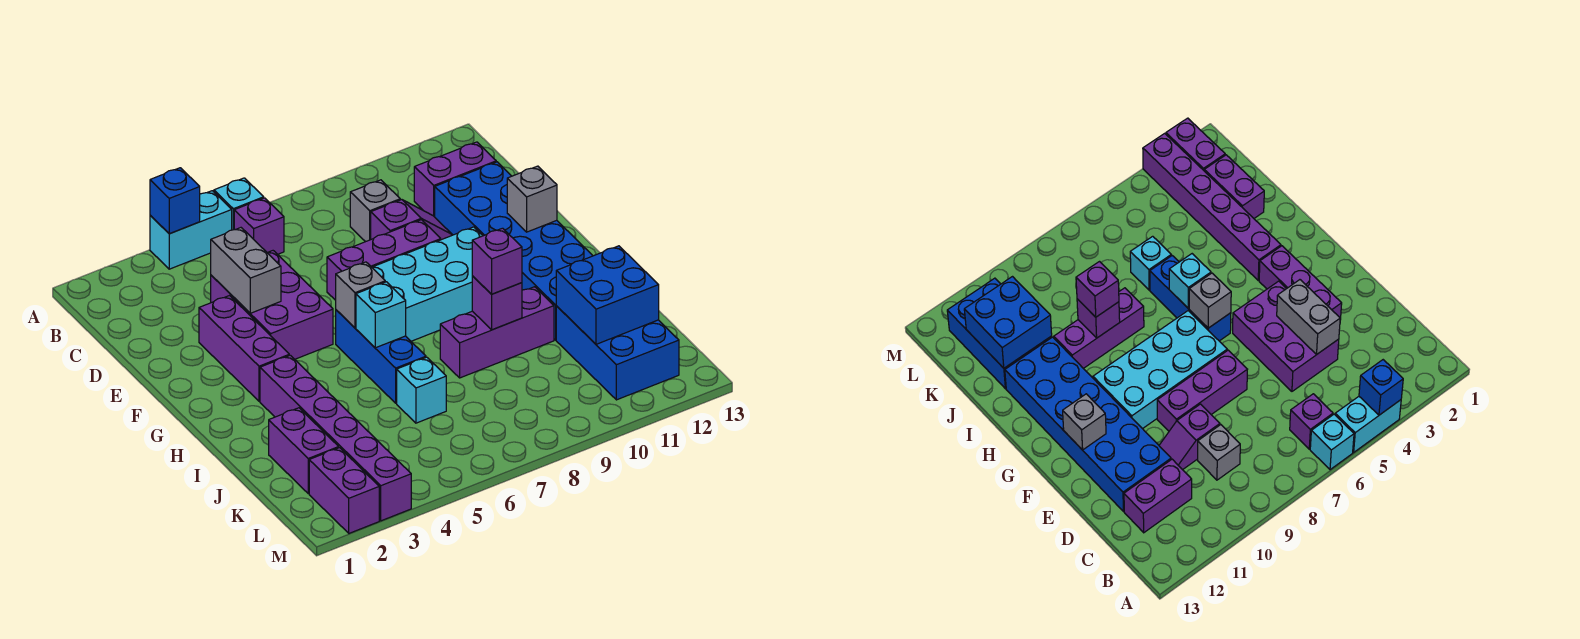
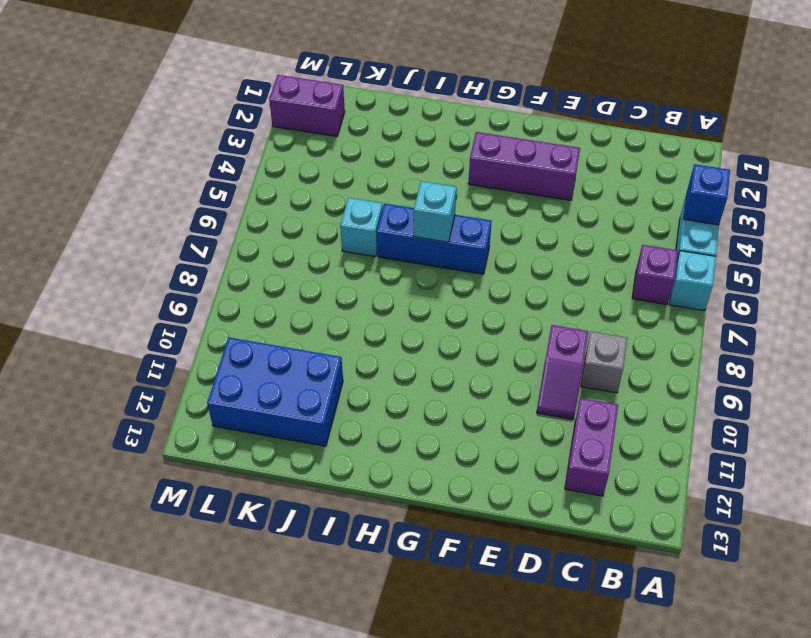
none -> purple 2x3 brick [211,251,333,359]
none -> blue 2x6 brick [435,162,593,340]
none -> purple 1x3 brick [327,220,441,300]

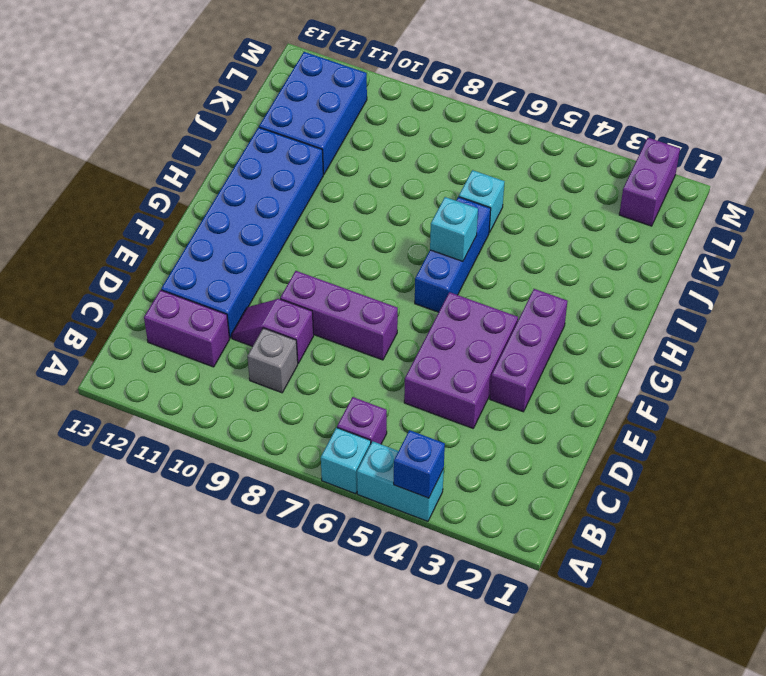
none -> cyan 2x4 brick [372,227,483,341]
none -> purple 1x6 brick [260,355,411,521]
none -> purple 1x3 brick [440,287,554,378]

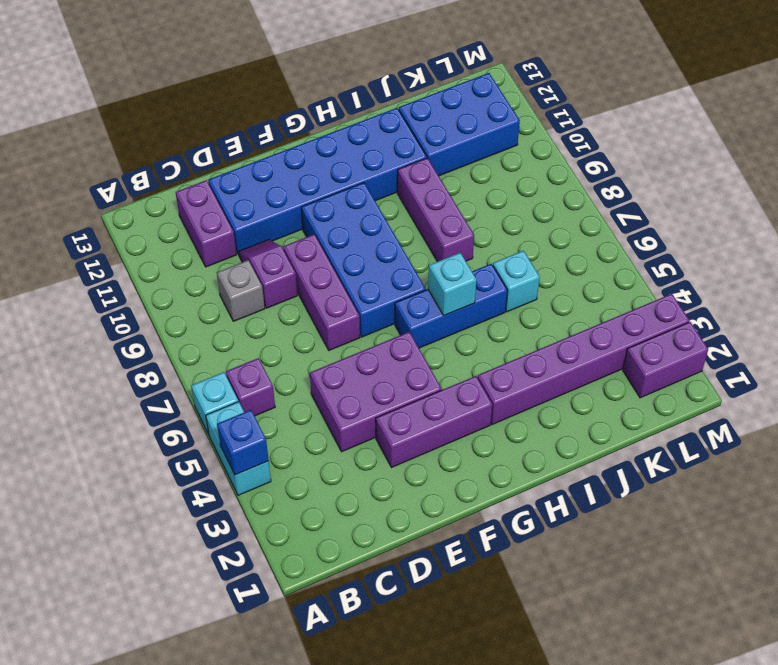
blue 2x4 brick [301,183,426,337] -> cyan 2x4 brick [372,227,483,341]
none -> purple 1x2 brick [269,408,339,494]
none -> grey 1x2 brick [211,228,281,313]
none -> grey 1x1 brick [507,166,557,232]

